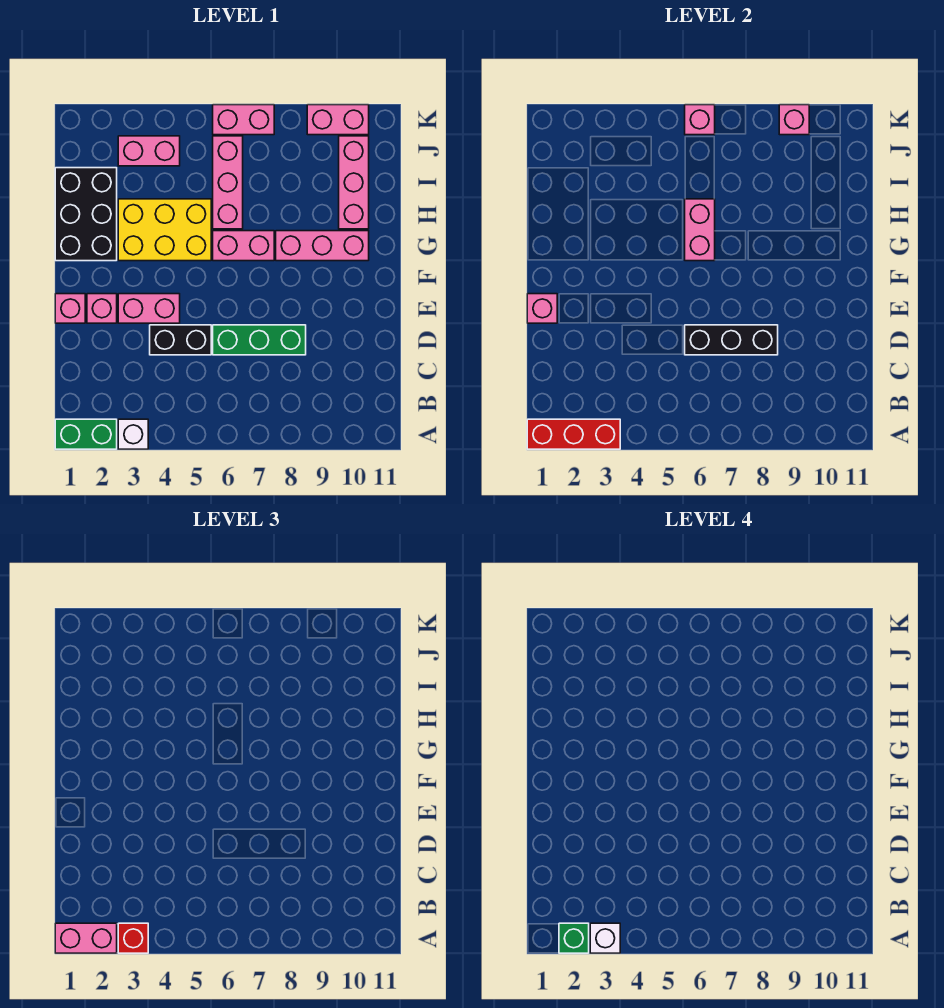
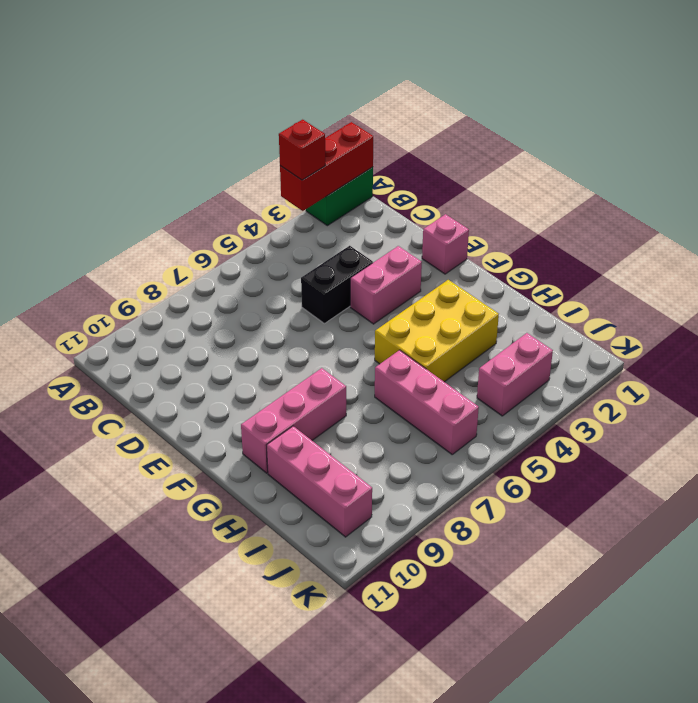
none -> white 1x1 brick [118,419,148,449]
none -> green 1x3 brick [213,325,306,355]
none -> pink 1x1 brick [87,294,117,323]

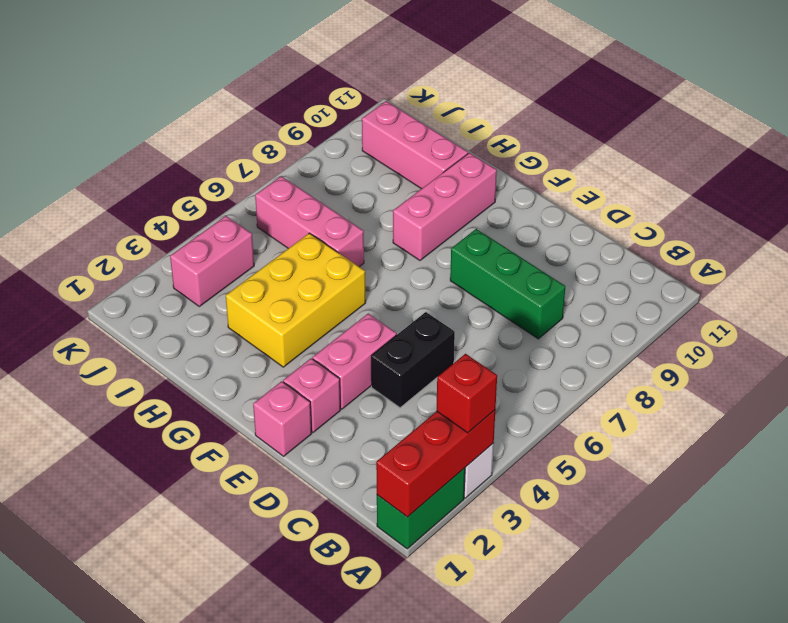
green 1x3 brick [450,229,565,339] -> green 1x3 brick turned to [213,325,306,355]
none -> black 2x3 brick [55,168,117,261]
none -> pink 1x2 brick [213,231,274,261]
none -> pink 1x2 brick [213,105,274,135]

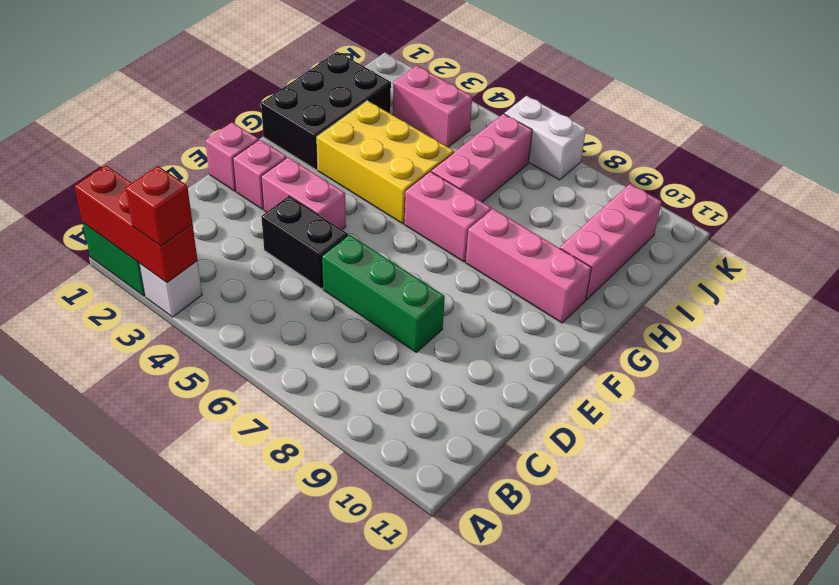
white 1x2 brick [505,96,586,180] -> pink 1x2 brick [213,105,274,135]
none -> pink 1x2 brick [307,105,369,135]
none -> black 1x3 brick [685,325,778,355]
none -> pink 1x1 brick [527,294,557,323]

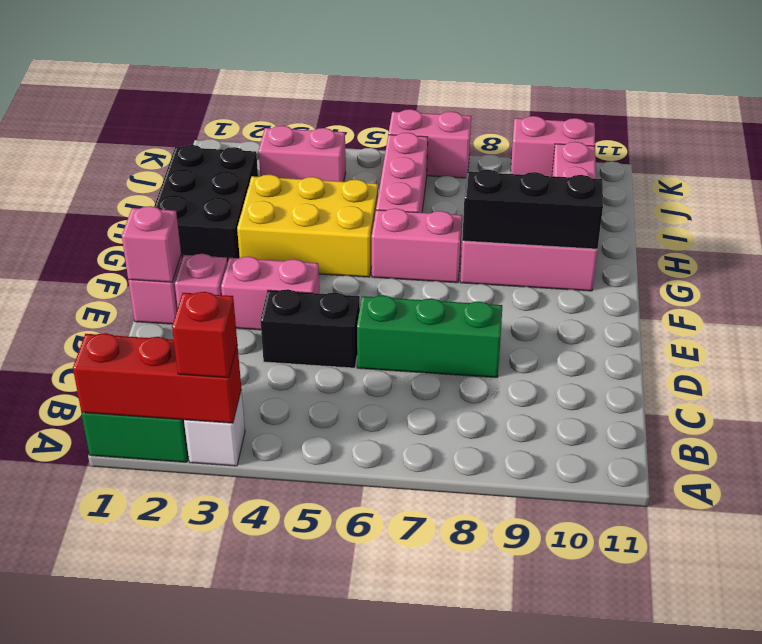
black 1x3 brick [462,170,603,249] -> black 1x3 brick moved to [685,325,778,355]
none -> pink 1x2 brick [685,199,715,261]
none -> pink 1x1 brick [685,105,715,135]
none -> pink 1x1 brick [779,105,809,135]

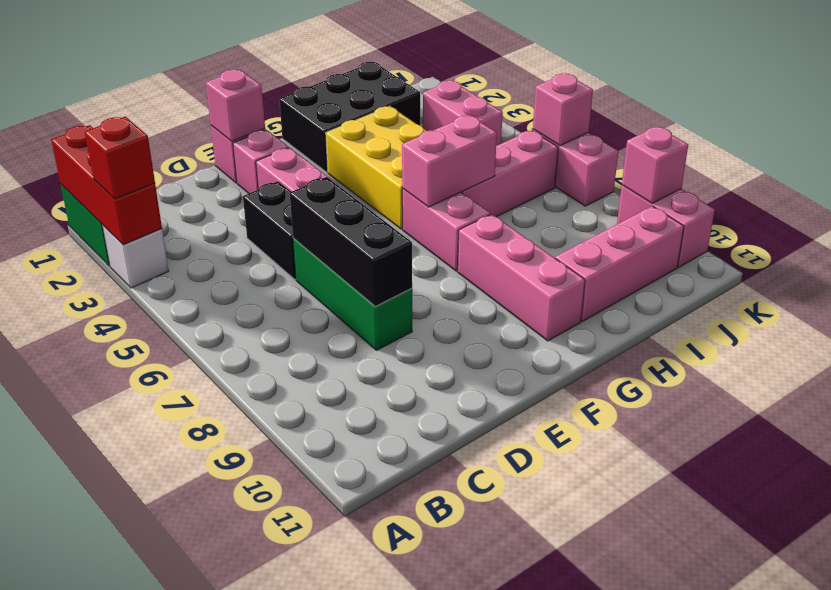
none -> pink 1x2 brick [55,923,117,953]
none -> green 1x1 brick [559,923,589,953]
none -> white 1x1 brick [590,923,620,953]

